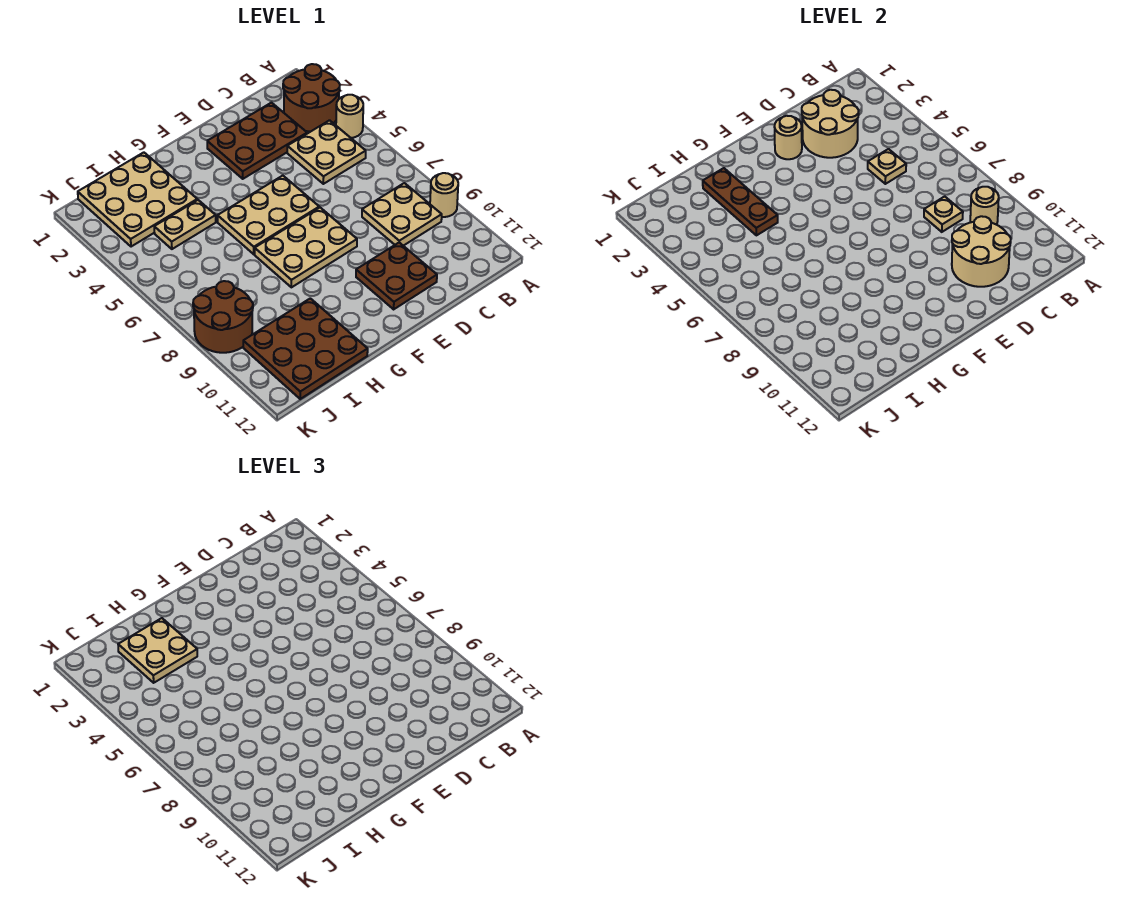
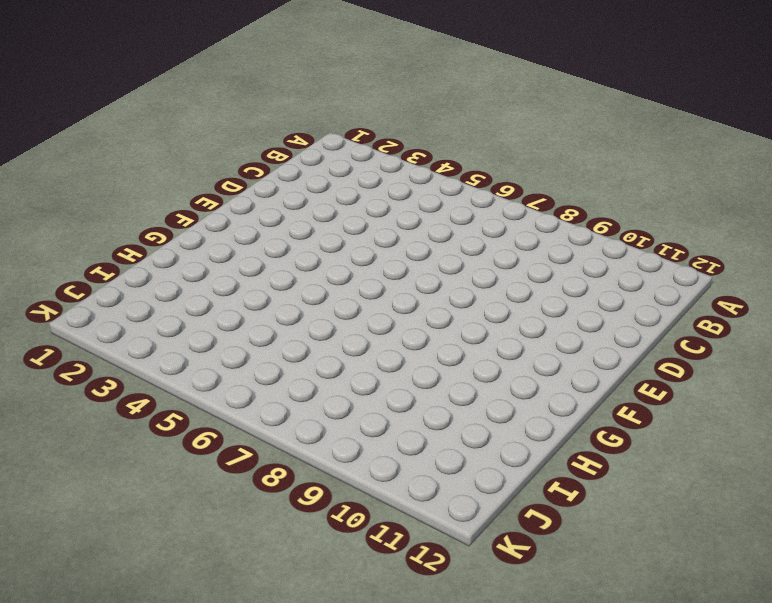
none -> brown 2x2 round brick [283,64,340,131]
none -> tan 1x1 round brick [336,95,363,138]
none -> tan 1x1 round brick [430,173,458,217]

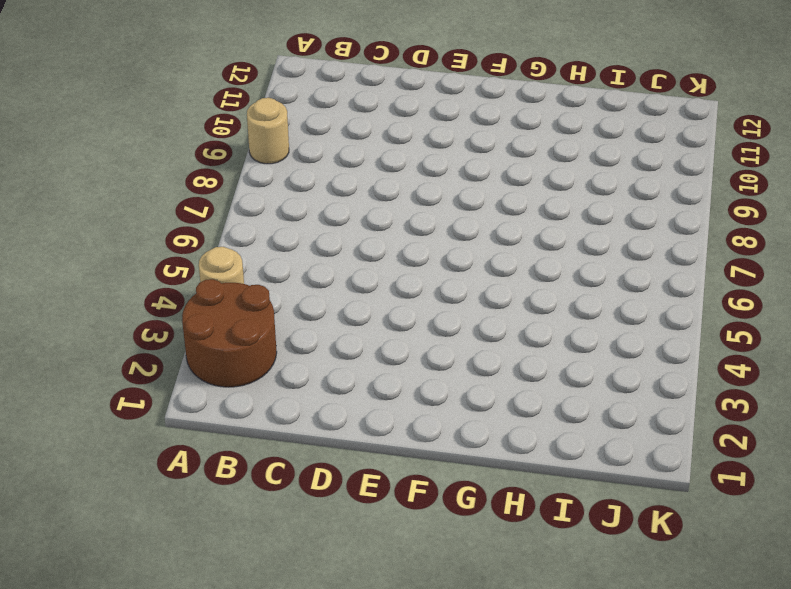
none -> tan 2x2 plate [287,120,366,184]
none -> tan 2x2 plate [362,183,442,246]
none -> brown 2x3 plate [207,103,307,179]

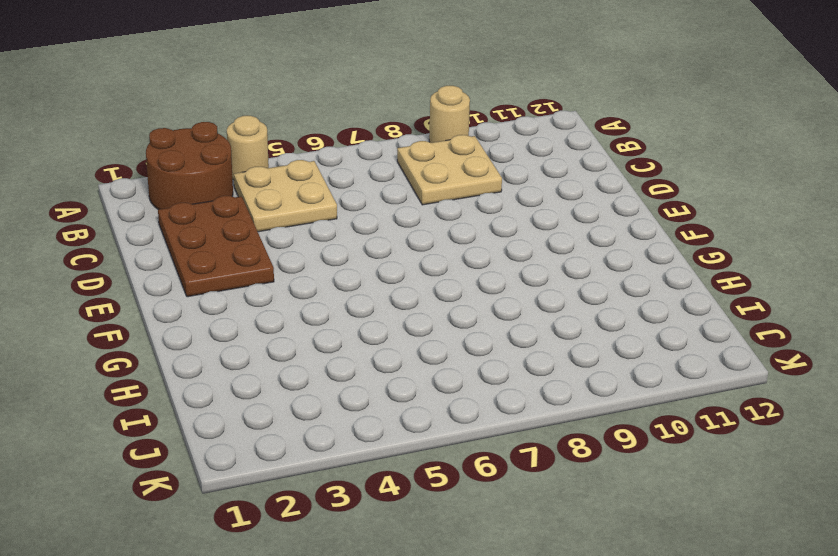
none -> brown 2x2 plate [356,243,437,309]
none -> tan 2x3 plate [218,176,319,254]
none -> tan 2x3 plate [255,208,357,287]

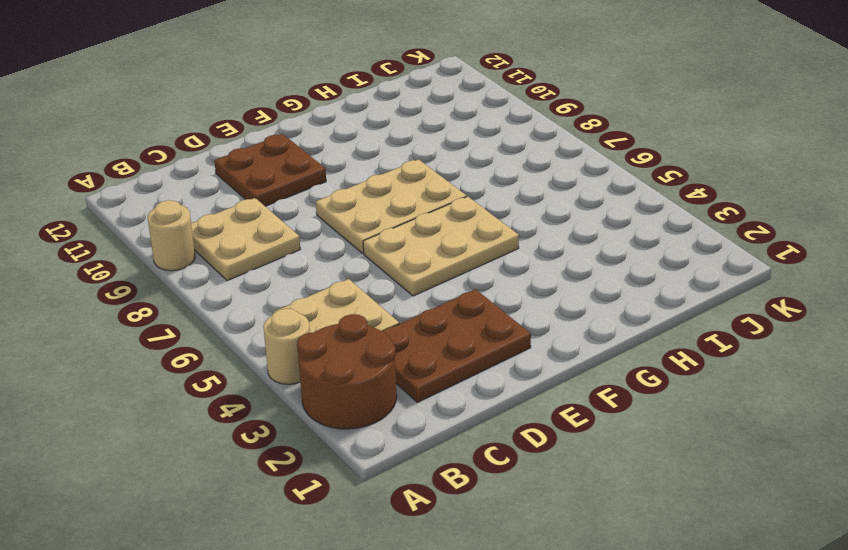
none -> tan 3x3 plate [78,152,197,247]
none -> tan 1x2 plate [154,200,216,249]
none -> brown 3x3 plate [243,298,368,399]

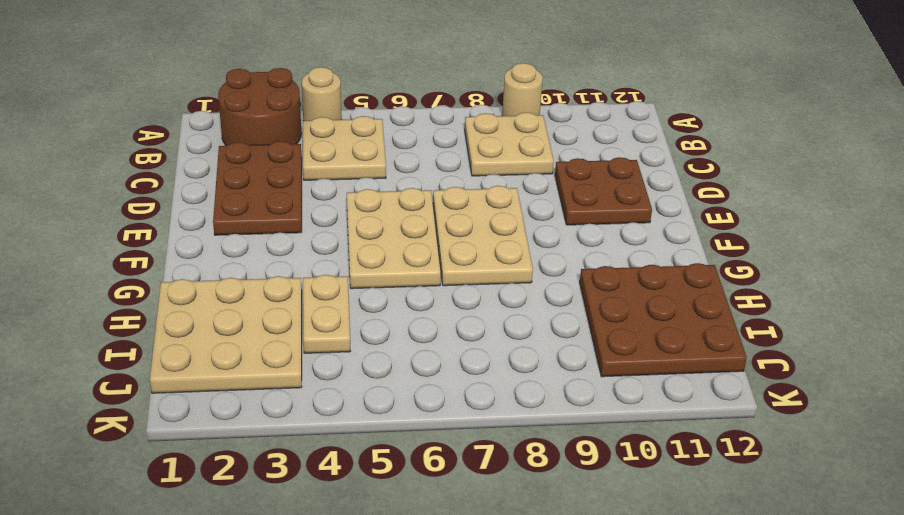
none -> brown 2x2 round brick [193,281,253,353]
none -> tan 1x1 round brick [970,187,999,225]
none -> tan 2x2 round brick [802,90,859,158]

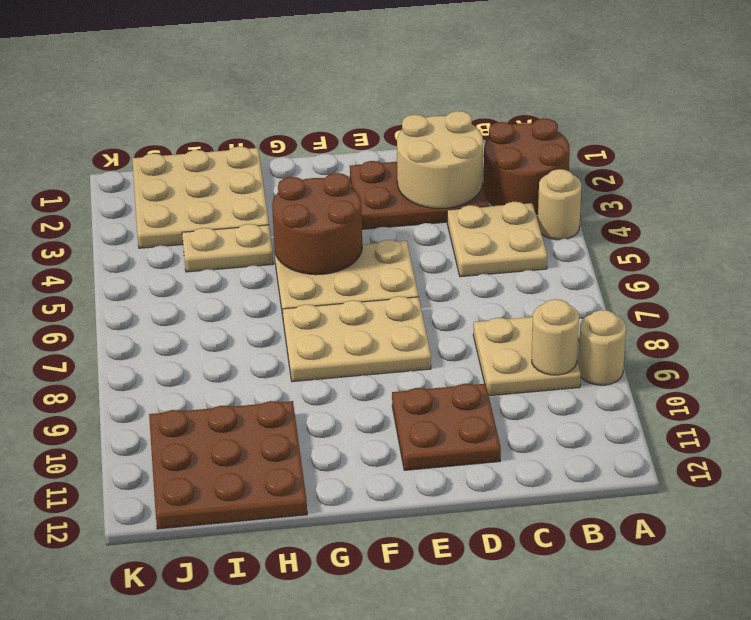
brown 2x2 round brick [272,173,362,275] -> brown 2x2 round brick moved to [193,281,253,353]
none -> tan 1x1 plate [868,149,906,184]
none -> tan 1x1 plate [924,196,963,232]
none -> tan 2x2 round brick [952,216,1011,287]

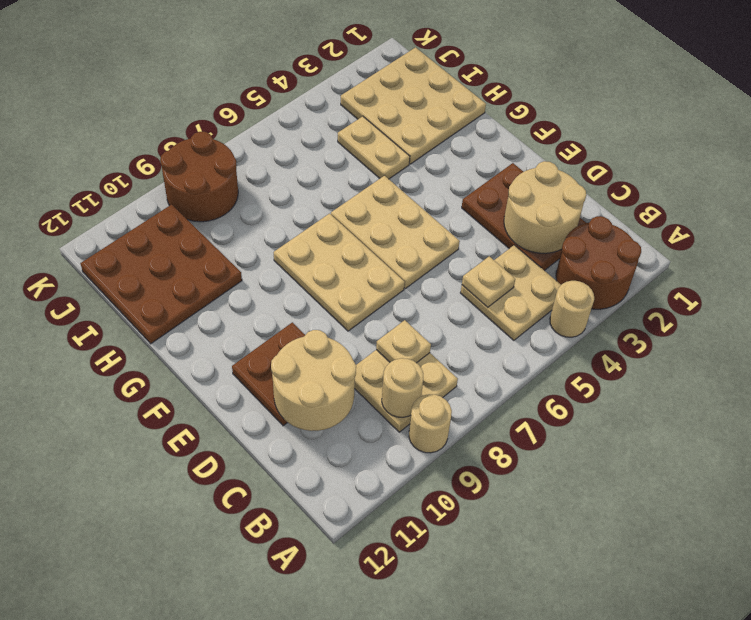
none -> tan 1x1 round brick [775,116,802,159]
none -> brown 1x3 plate [703,168,778,235]
none -> tan 2x2 plate [118,618,197,683]

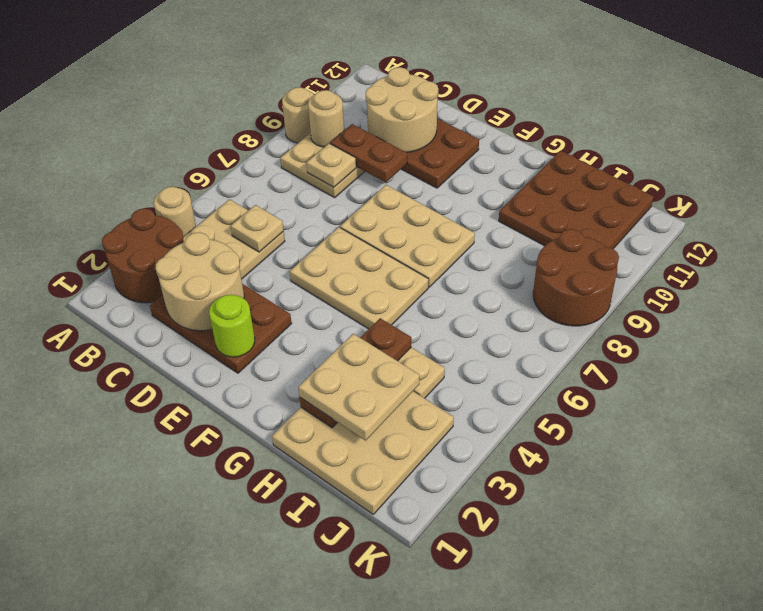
brown 1x2 plate [330,124,407,182] -> none
lime 1x1 round brick [209,295,255,357] -> tan 1x1 round brick [775,116,802,159]

